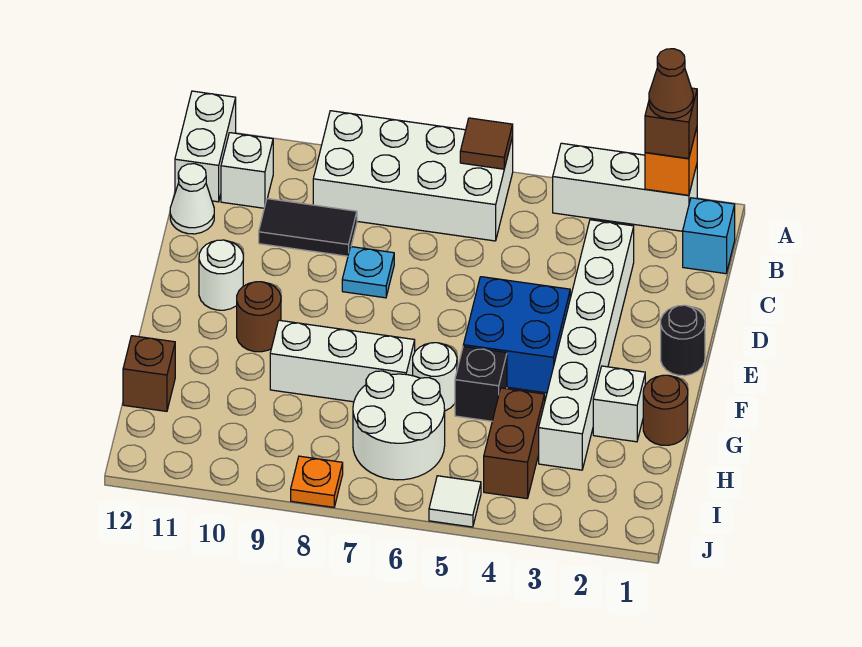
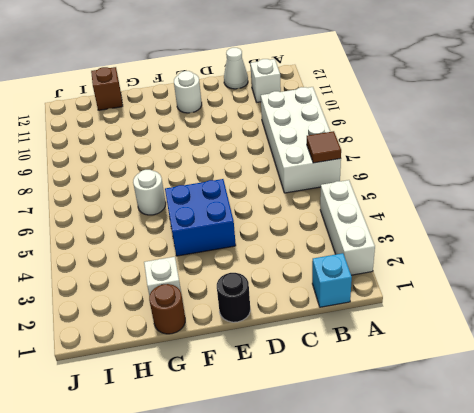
none -> white 1x2 brick [175,91,236,202]
none -> white 1x6 brick [539,220,634,470]
none -> black 1x2 tile [259,199,357,256]

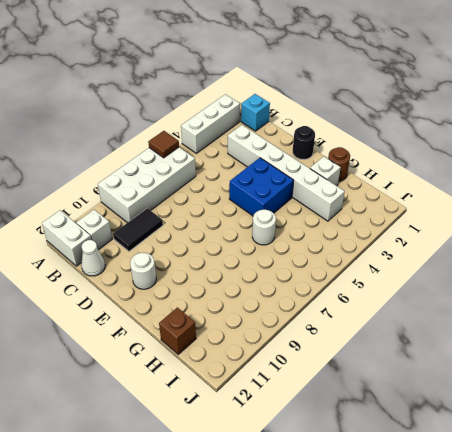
none -> cyan 1x1 plate [342,247,394,298]
none -> brown 1x1 round brick [237,282,281,352]
none -> black 1x1 brick [455,346,507,421]

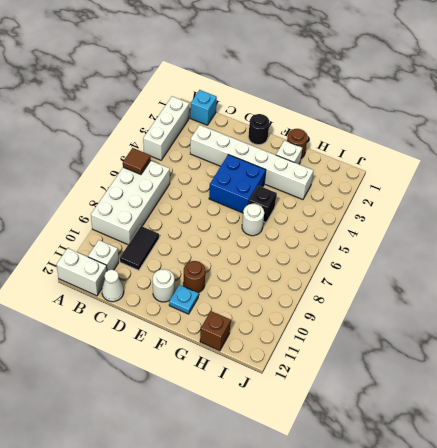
cyan 1x1 plate [169,285,199,314] -> cyan 1x1 plate moved to [342,247,394,298]
none -> white 1x3 brick [270,320,415,402]
none -> brown 1x2 brick [484,388,545,499]
none -> white 2x2 round brick [353,371,445,480]

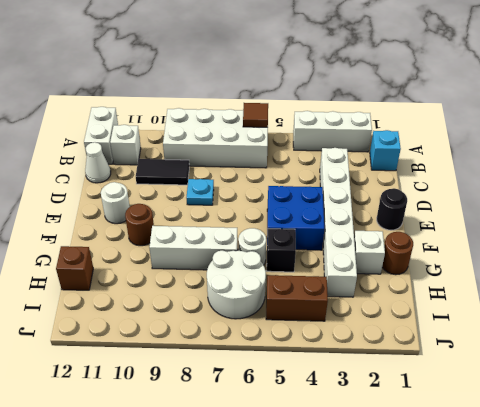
brown 1x2 brick [266,275,328,321] -> brown 1x2 brick turned to [484,388,545,499]
none -> white 1x1 tile [429,476,481,527]
none -> orange 1x1 plate [291,456,343,507]
none -> orange 1x1 brick [645,128,697,195]

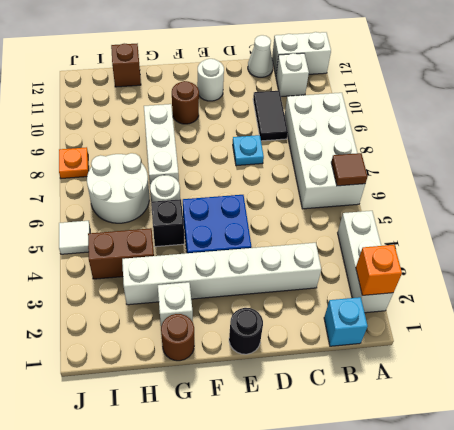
none -> brown 1x1 brick [645,88,697,159]
none -> brown 1x1 cone [649,49,693,119]

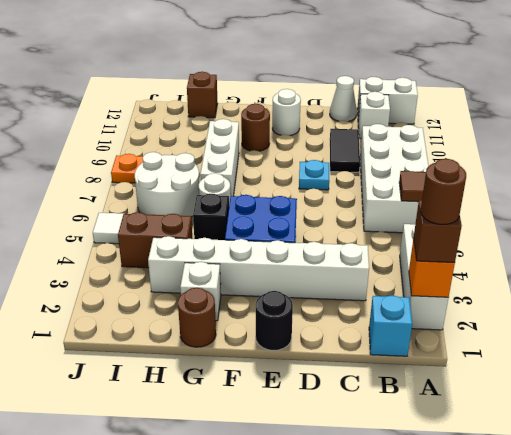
brown 1x1 round brick [420,159,466,225] -> brown 1x1 cone [649,49,693,119]

